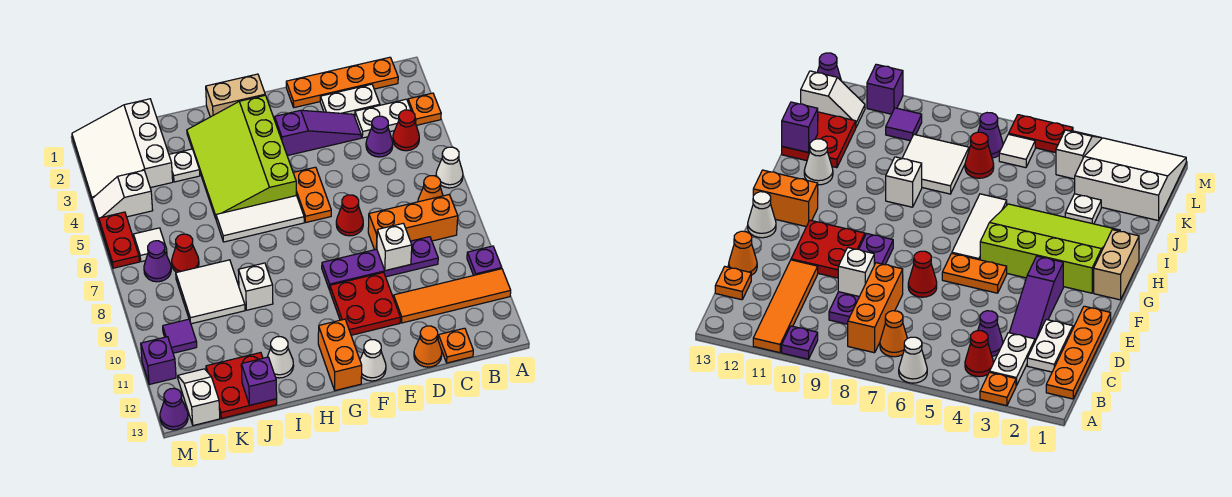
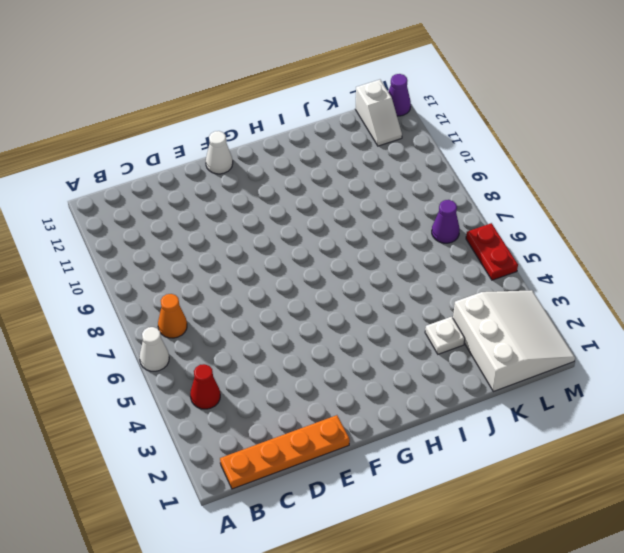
none -> orange 1x1 plate [408,93,441,125]
none -> purple 1x1 plate [467,246,502,275]
none -> orange 1x4 tile [393,269,511,323]
none -> white 1x2 plate [355,99,411,138]

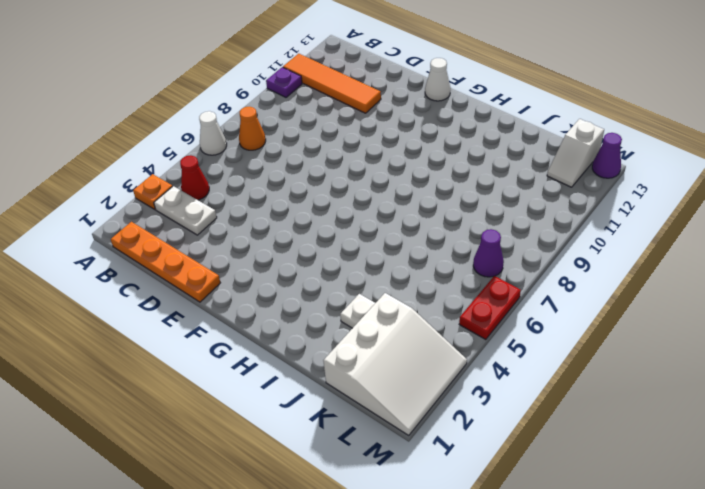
none -> orange 1x3 brick [368,195,458,250]
none -> white 1x2 plate [320,84,380,117]
none -> purple 1x1 cone [366,116,393,157]
none -> purple 1x4 plate [322,237,438,290]

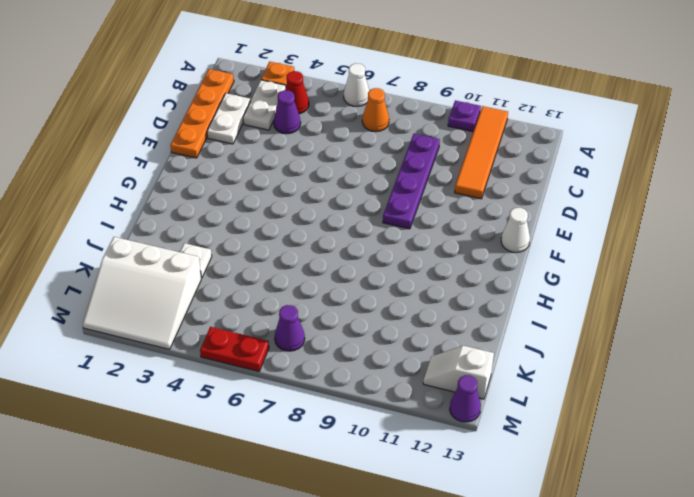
none -> orange 1x3 brick [368,195,458,250]
none -> orange 1x1 plate [438,328,473,363]
none -> purple 1x3 slope [275,110,361,156]
none -> orange 1x1 cone [414,326,442,367]

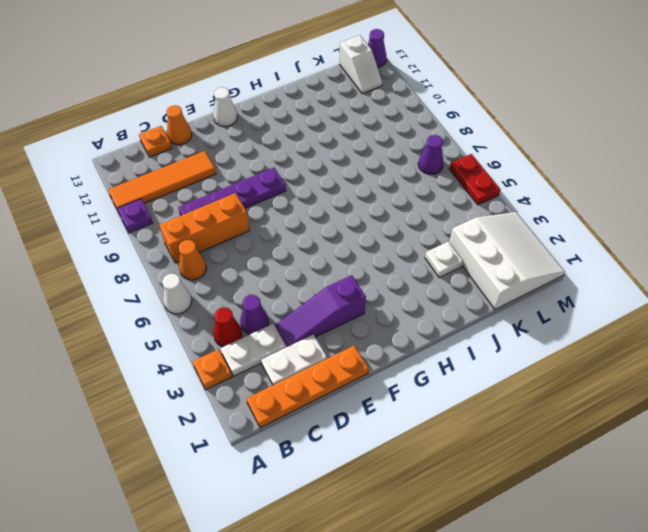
none -> red 1x1 cone [336,195,363,236]
none -> red 2x2 plate [330,272,400,335]
none -> orange 1x2 plate [293,167,331,222]
none -> tan 1x2 brick [206,74,265,117]

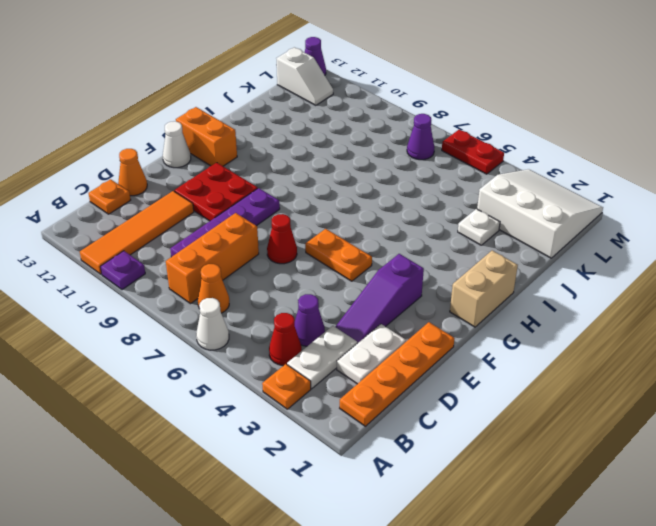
none -> lime 3x4 slope [187,95,296,218]
none -> white 1x3 tile [216,196,304,242]
none -> white 1x1 brick [238,263,273,310]
none -> white 1x1 cone [267,337,294,378]

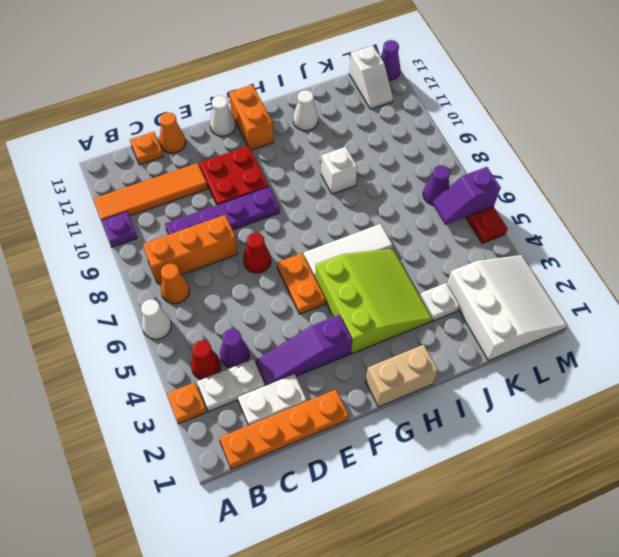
lime 3x3 slope [315,249,432,354] -> lime 3x4 slope [187,95,296,218]
purple 1x2 slope [433,167,501,225] -> none
none -> white 2x2 tile [176,260,245,324]
none -> red 2x2 plate [206,353,277,419]
none -> red 1x1 cone [172,234,199,273]
none -> white 1x2 slope [92,170,153,222]

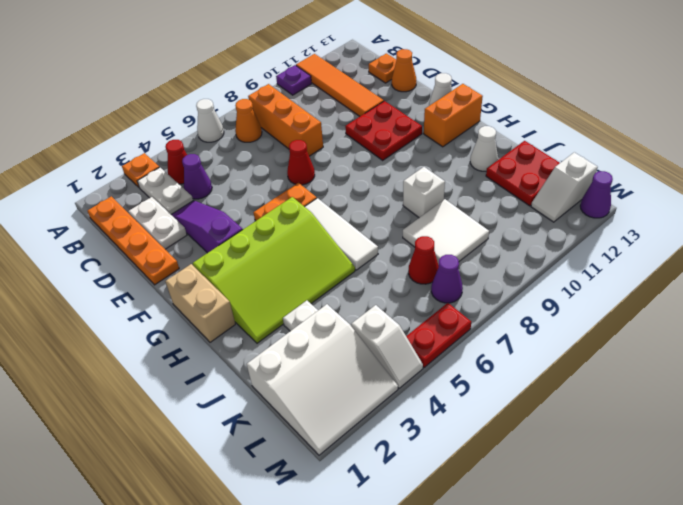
none -> purple 1x4 plate [322,237,438,290]
none -> white 1x1 tile [133,228,167,262]
none -> purple 1x1 tile [163,319,197,353]
none -> purple 1x1 brick [141,337,176,385]

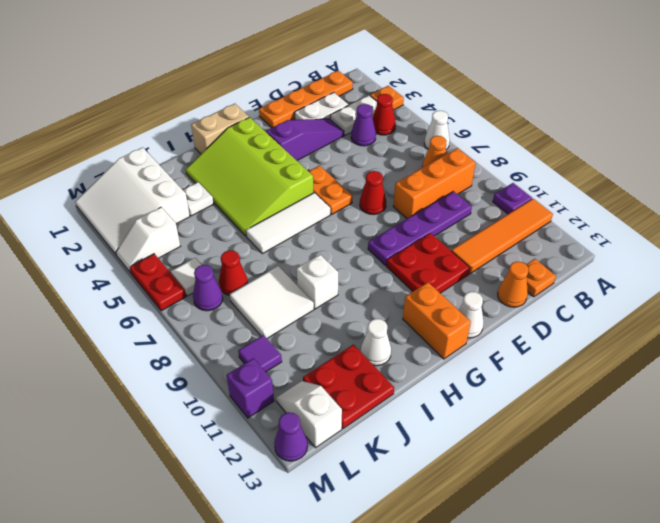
none -> white 1x1 brick [377,223,412,271]
none -> purple 1x1 brick [241,357,277,405]

